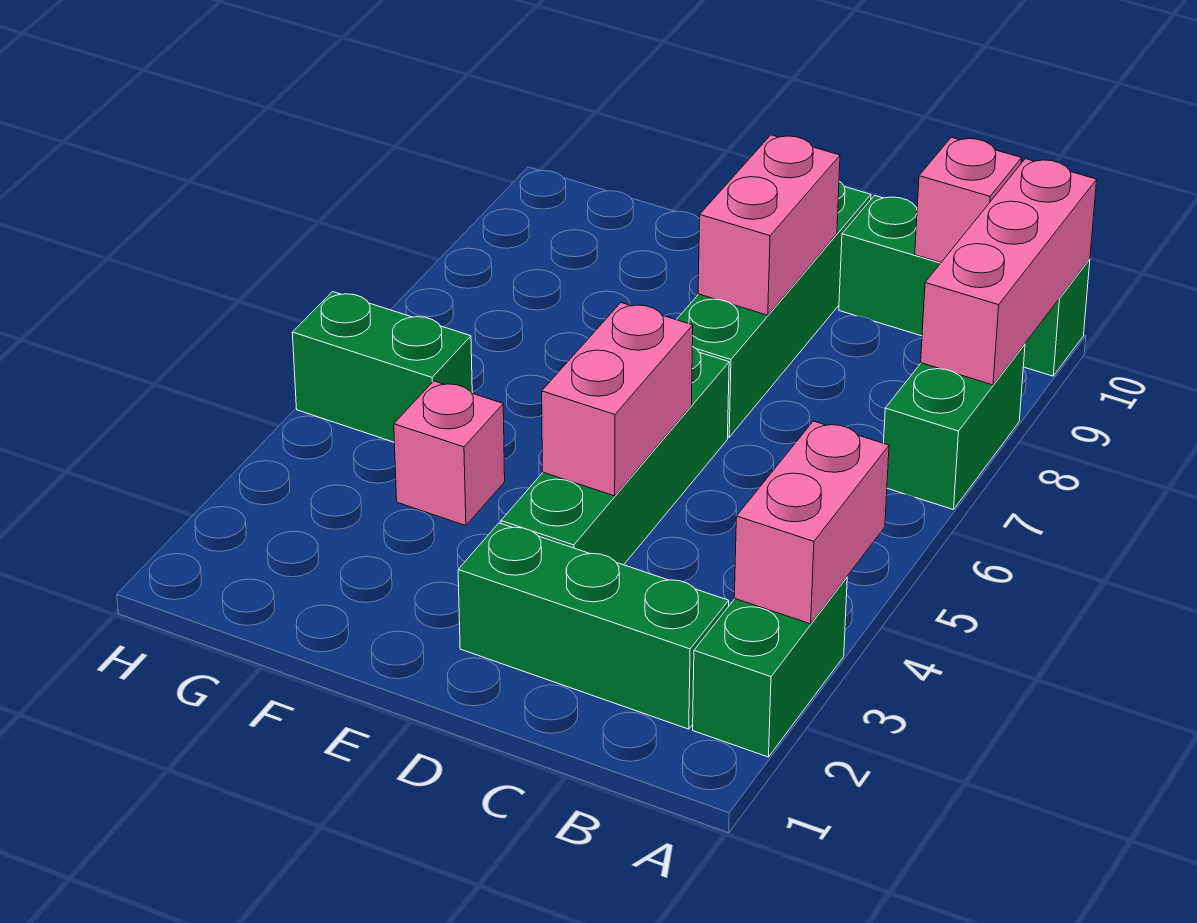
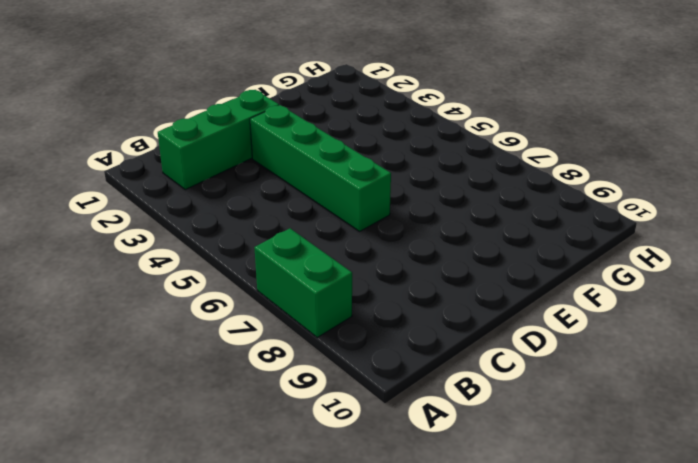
none -> green 1x2 brick [693,577,847,757]
none -> green 1x3 brick [839,196,1090,376]
none -> green 1x4 brick [677,181,871,437]

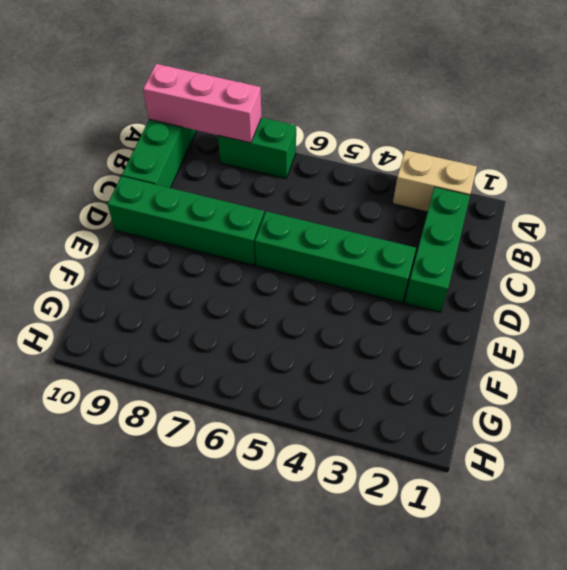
tan 1x2 brick [393,150,477,212] -> green 1x2 brick [693,577,847,757]
none -> pink 1x1 brick [394,381,505,526]
none -> green 1x2 brick [292,292,472,442]
none -> pink 1x2 brick [734,421,889,624]

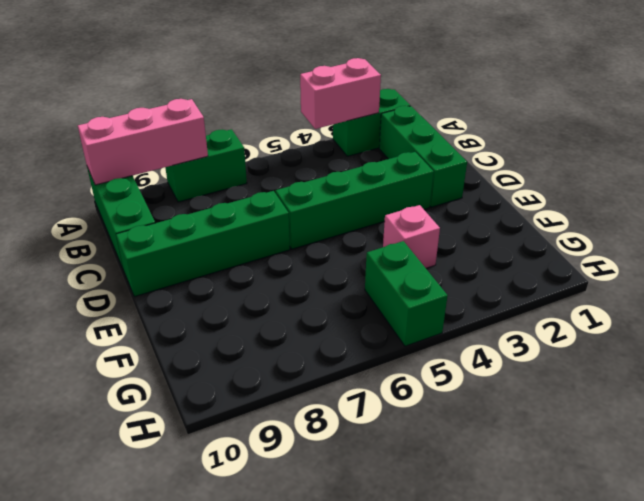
none -> pink 1x1 brick [915,137,1022,262]
none -> pink 1x2 brick [542,303,693,496]
none -> pink 1x2 brick [698,135,840,315]

